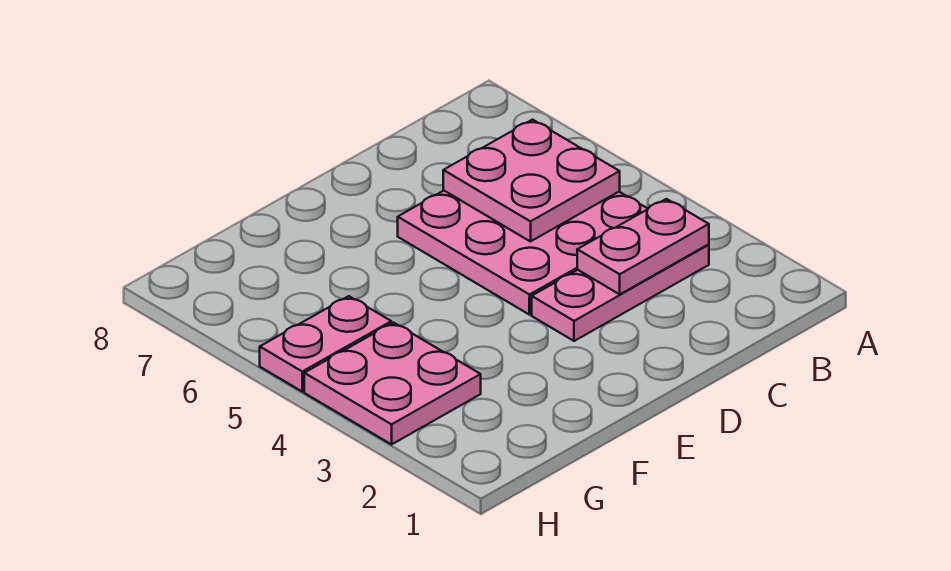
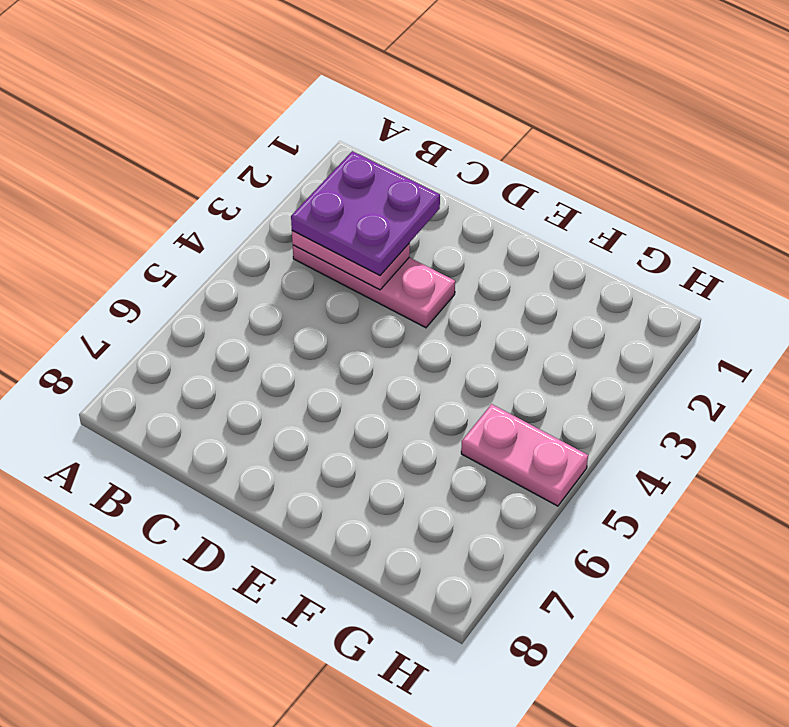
purple 2x2 plate [291,151,440,276] -> none
none -> pink 3x3 plate [398,191,648,315]
none -> pink 2x2 plate [304,323,481,444]

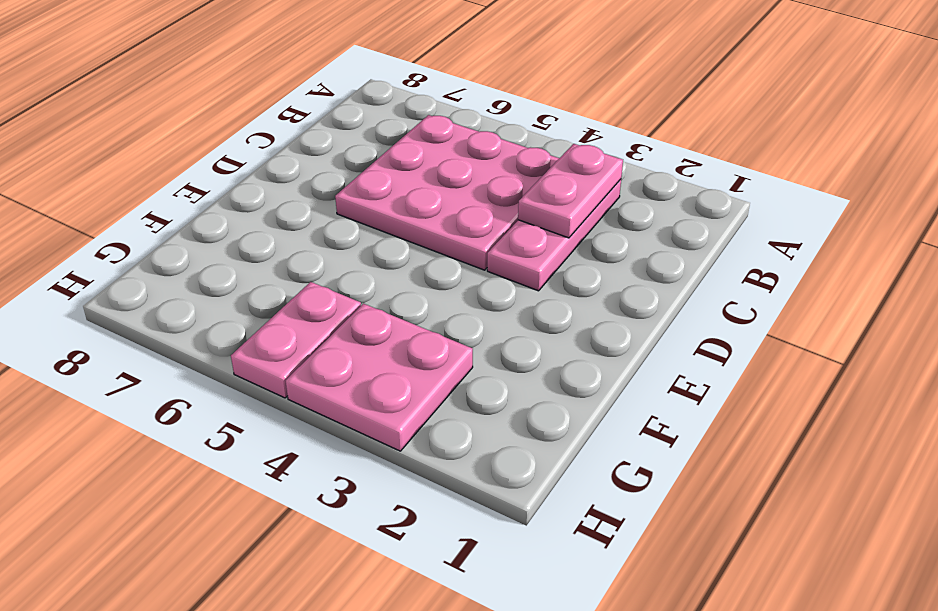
none -> pink 2x2 plate [443,120,620,242]

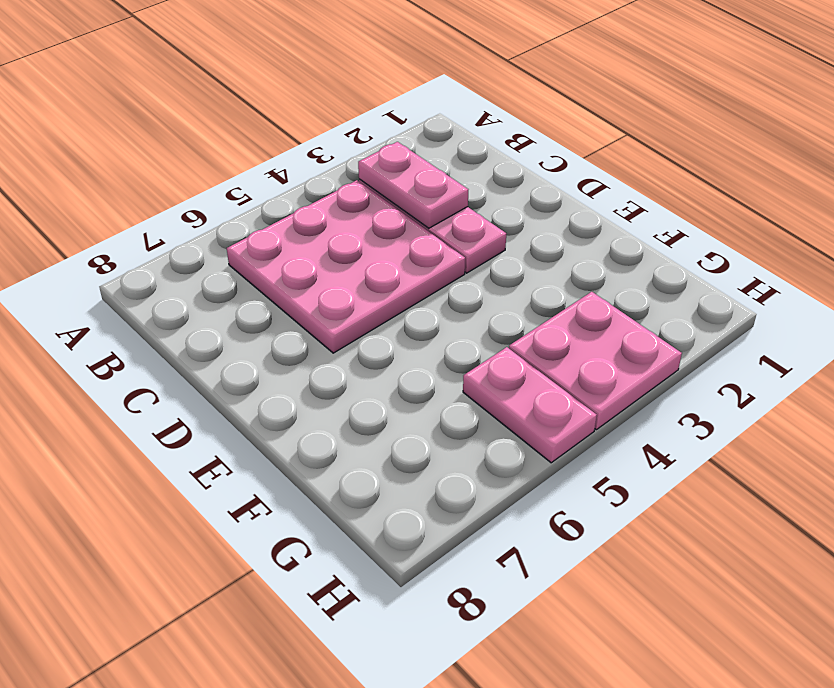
none -> pink 2x2 plate [443,120,620,242]

